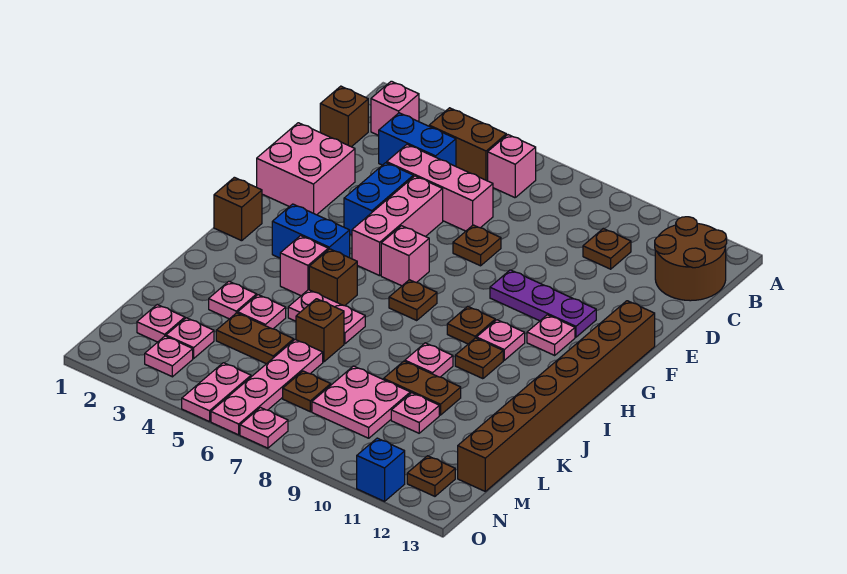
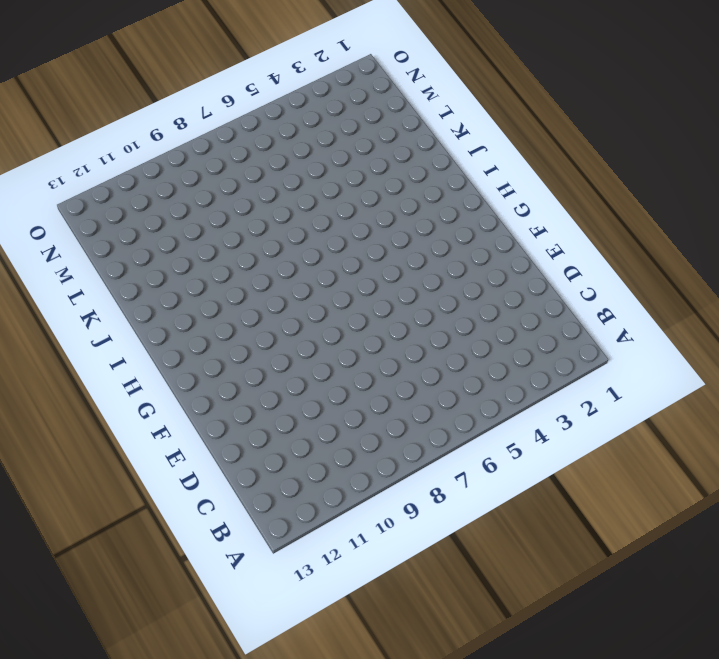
none -> pink 1x1 brick [371,81,419,135]
none -> brown 1x2 brick [429,108,506,181]
none -> pink 1x1 brick [488,135,536,198]
none -> brown 2x2 round brick [655,217,727,301]

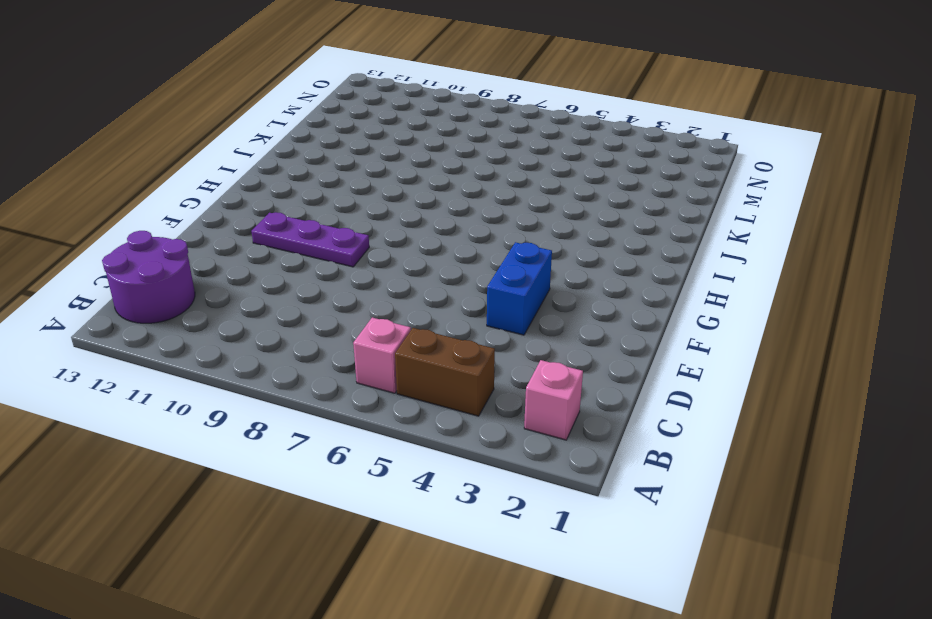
purple 2x2 round brick [102,231,195,323] -> brown 2x2 round brick [655,217,727,301]
none -> brown 1x1 brick [320,86,368,147]
none -> blue 1x2 brick [379,113,456,166]
none -> brown 1x1 plate [583,229,631,269]
none -> pink 1x3 brick [387,145,493,231]

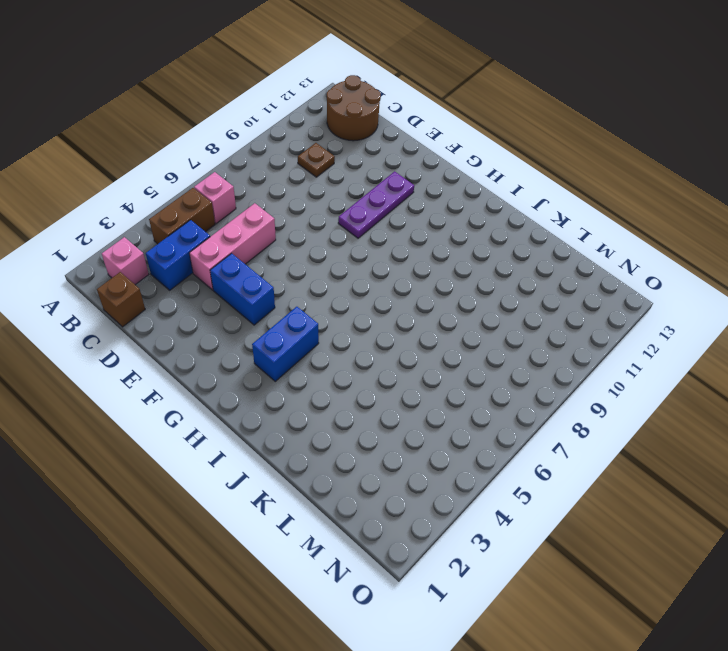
none -> pink 2x2 brick [257,123,355,215]
none -> pink 1x3 brick [352,176,443,276]
none -> brown 1x1 plate [453,225,501,266]
none -> brown 1x8 brick [458,301,655,491]

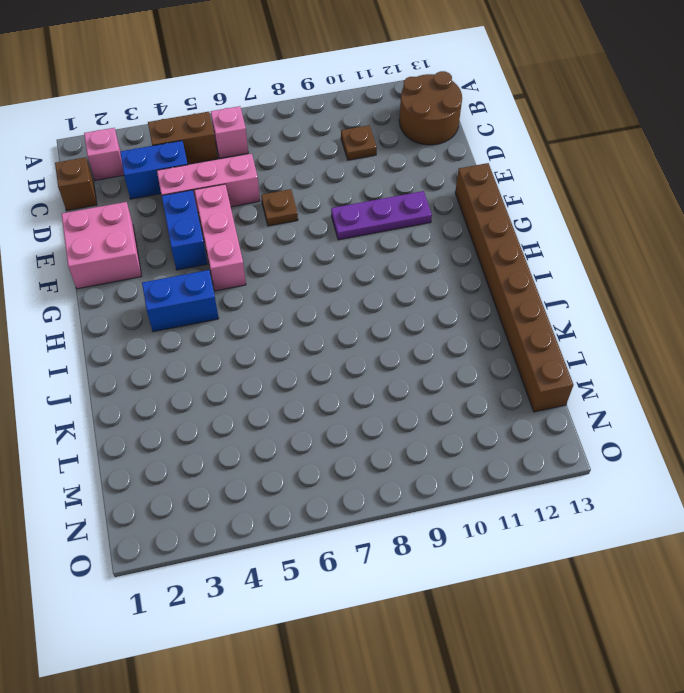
none -> pink 1x1 brick [381,226,429,286]
none -> pink 1x1 plate [527,315,575,355]
none -> brown 1x1 brick [214,177,262,241]
none -> brown 1x1 plate [389,280,437,321]

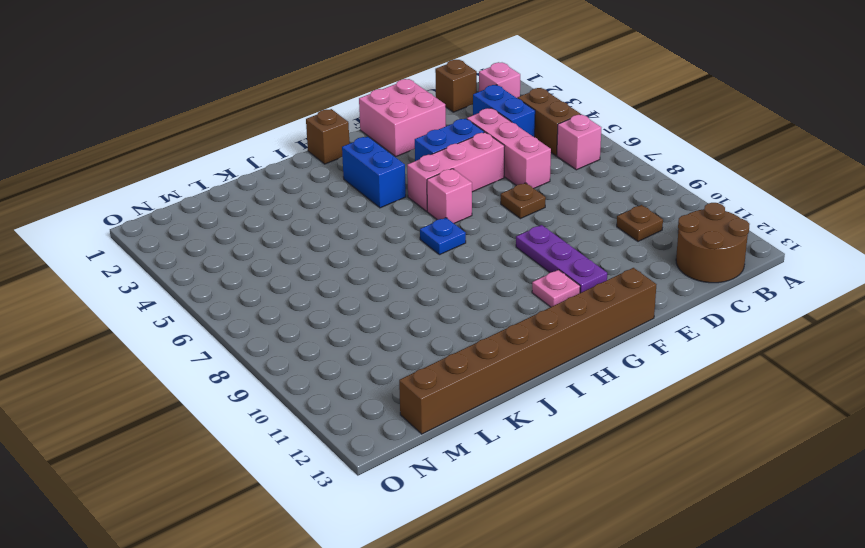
blue 1x1 plate [420,218,466,255] -> brown 1x1 plate [389,280,437,321]
none -> brown 1x1 plate [447,306,495,344]
none -> pink 1x1 plate [477,320,525,360]
none -> pink 1x1 brick [280,236,328,296]
none -> brown 1x1 brick [309,249,357,306]

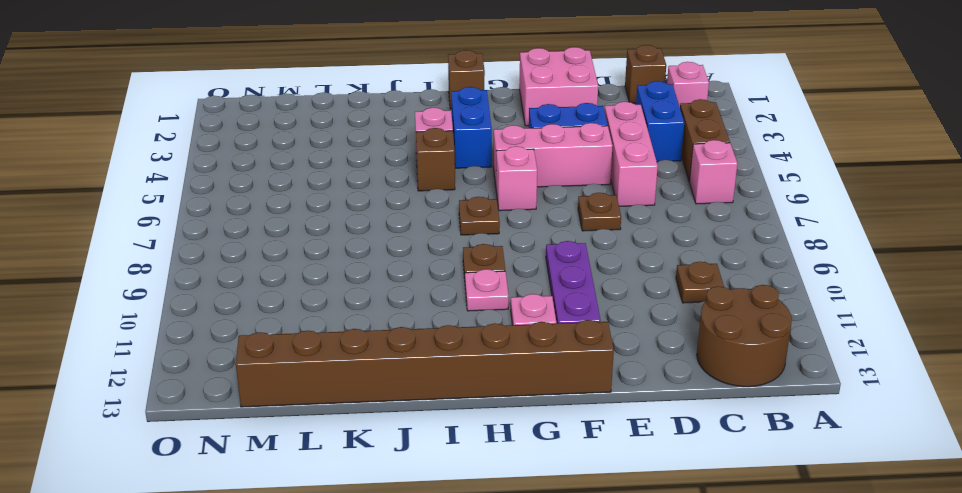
none -> brown 1x1 plate [455,338,503,379]
none -> pink 1x2 plate [288,290,365,344]
none -> pink 1x1 plate [405,343,453,377]
none -> pink 1x1 plate [209,281,257,319]

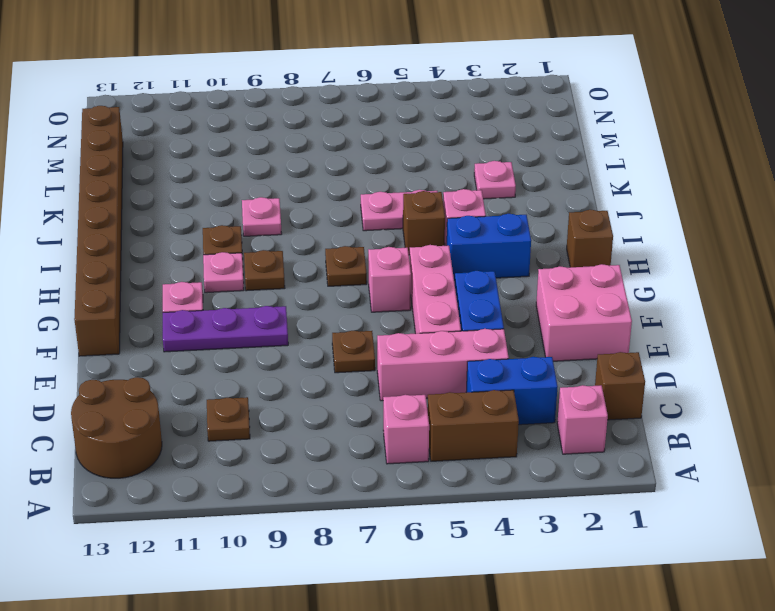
none -> pink 1x1 plate [238,295,286,329]
none -> brown 1x1 brick [296,299,344,362]
none -> brown 1x2 plate [384,361,461,415]
none -> brown 1x2 plate [216,313,294,364]

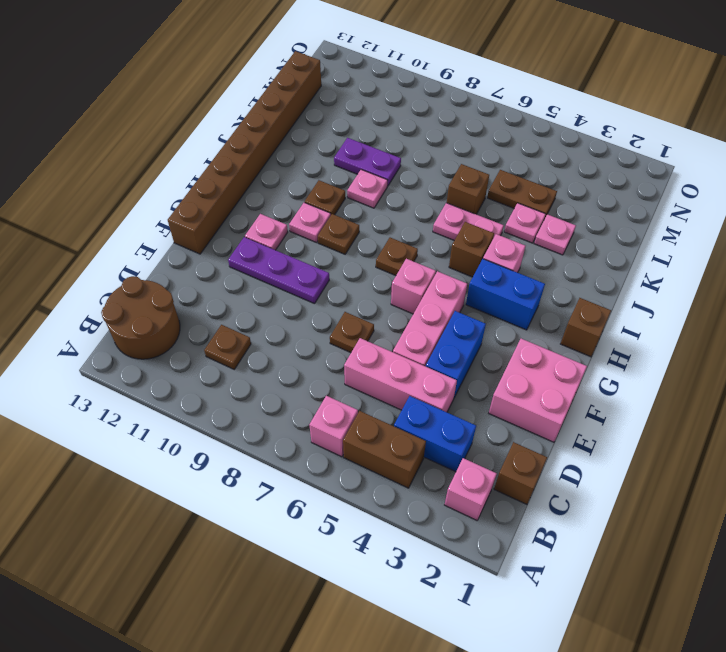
purple 1x2 plate [334,138,401,186] -> brown 1x2 plate [384,361,461,415]
none -> pink 1x4 plate [211,340,323,435]
none -> pink 2x2 plate [312,366,410,438]
none -> pink 1x1 plate [391,393,439,433]
none -> pink 1x1 plate [137,305,185,342]

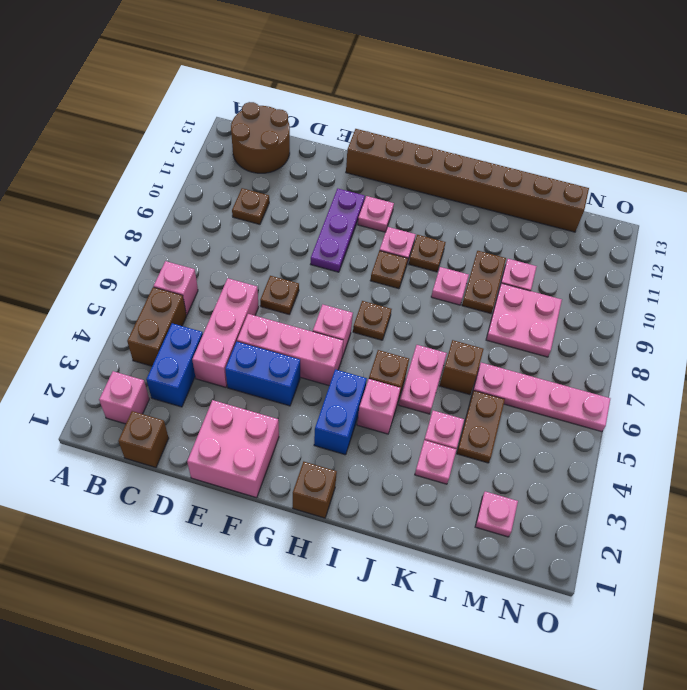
none -> pink 1x1 plate [166,318,214,358]
none -> brown 1x1 plate [283,371,331,412]
none -> pink 1x1 plate [145,336,193,377]
none -> pink 1x2 plate [182,363,251,422]

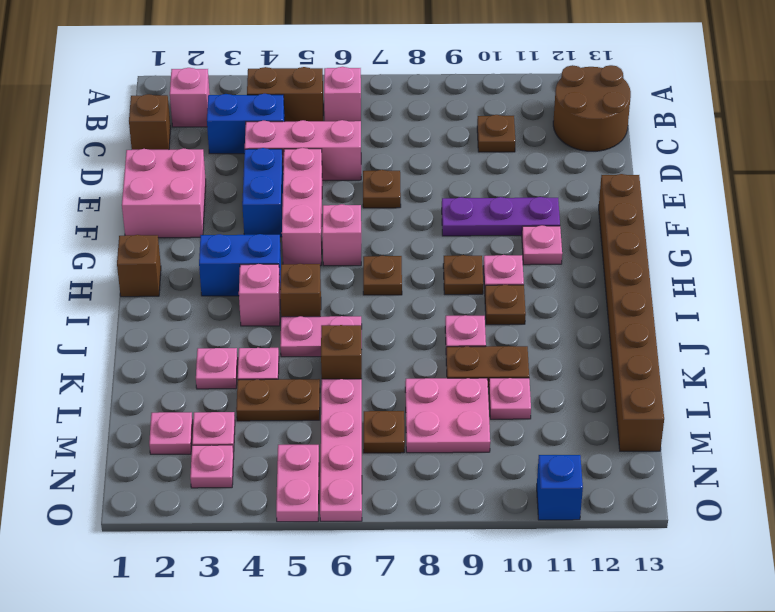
none -> brown 1x1 plate [407,456,455,496]
none -> pink 1x1 plate [240,408,288,448]

